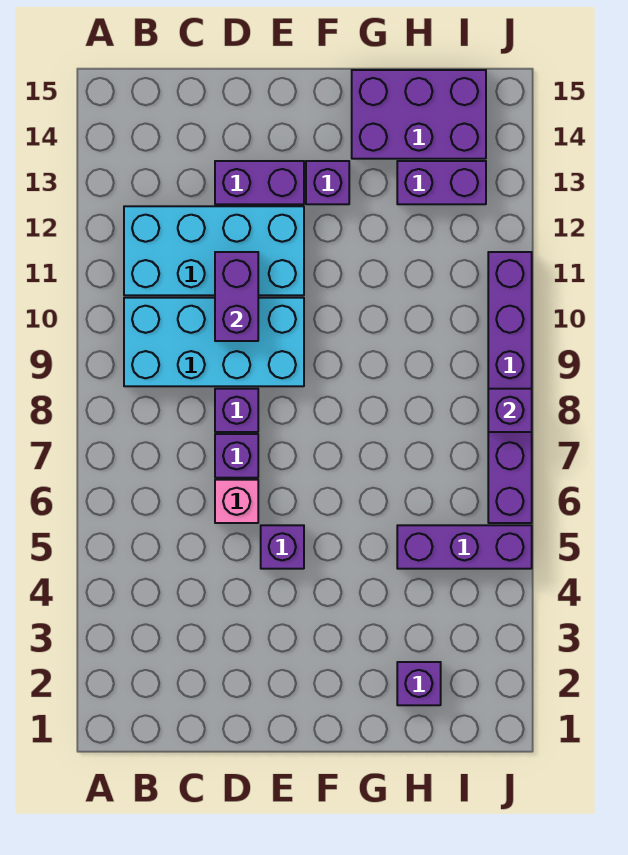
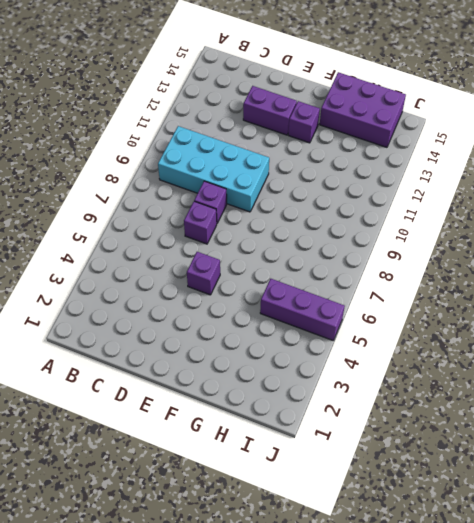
none -> cyan 2x4 brick [124,206,304,295]
none -> pink 1x1 brick [215,480,258,523]
none -> purple 1x1 brick [397,662,441,705]

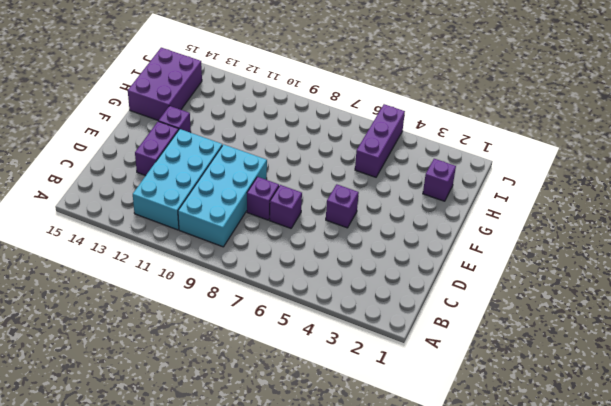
none -> pink 1x1 brick [215,480,258,523]
none -> purple 1x2 brick [397,161,486,204]
none -> purple 1x6 brick [488,252,532,523]

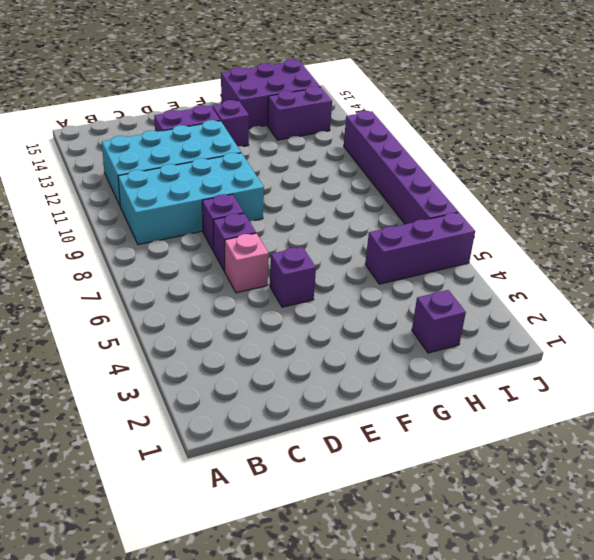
none -> purple 1x2 brick [215,252,258,341]
none -> purple 1x1 brick [488,389,532,432]

